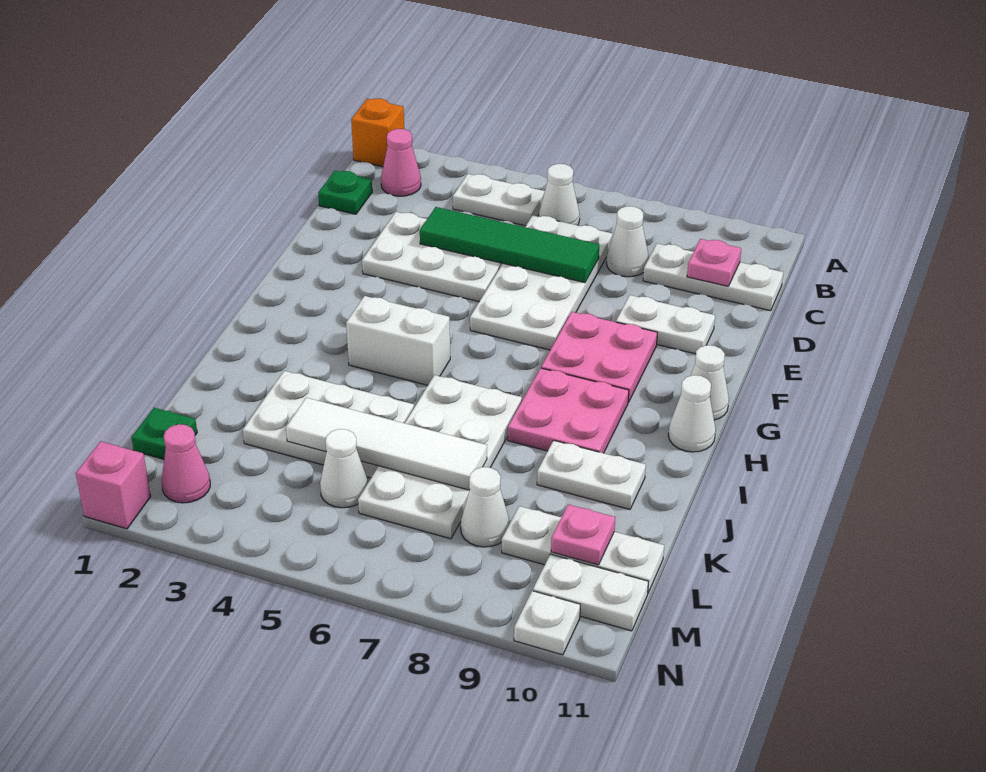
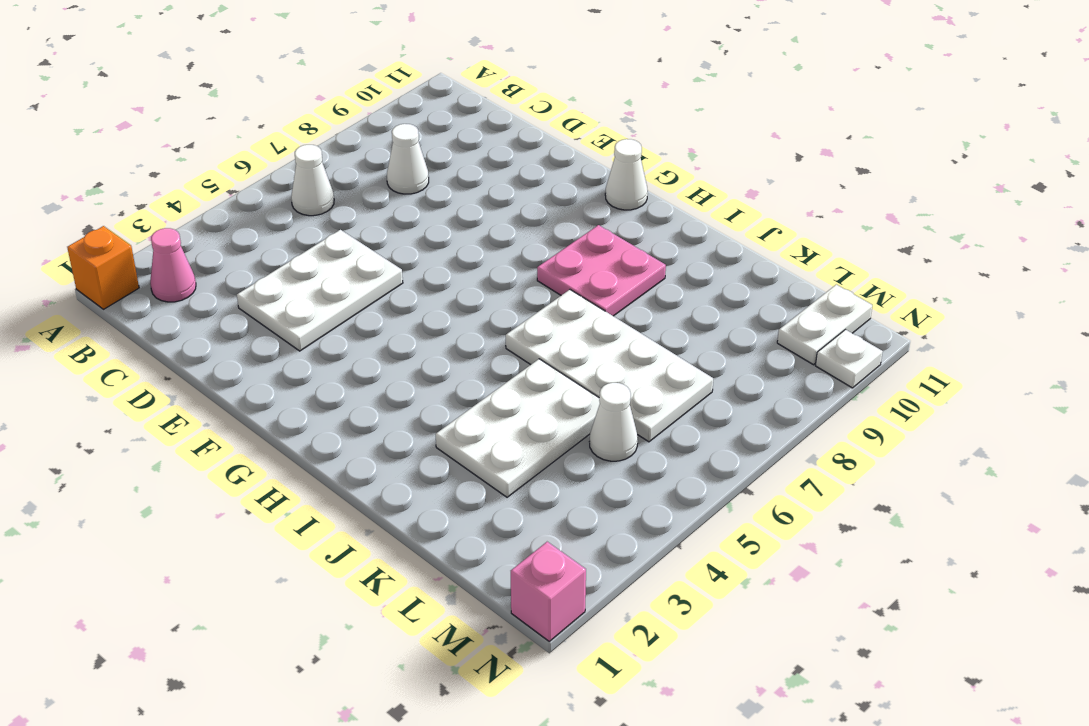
none -> white 1x2 plate [453,174,545,226]
none -> green 1x1 plate [318,171,372,214]
none -> white 2x4 plate [470,215,613,350]
none -> white 1x3 plate [643,244,783,311]

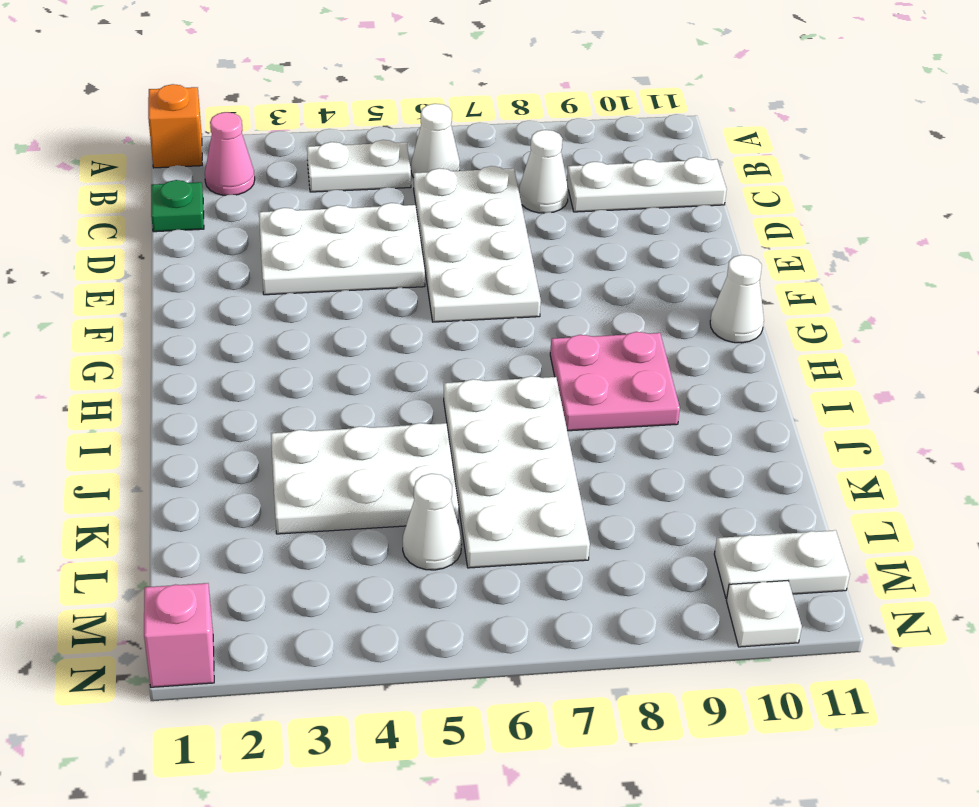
none -> white 1x2 plate [616,295,715,354]
none -> pink 2x2 plate [541,312,657,402]
none -> white 1x2 brick [346,296,450,385]
none -> white 1x1 cone [668,375,716,452]

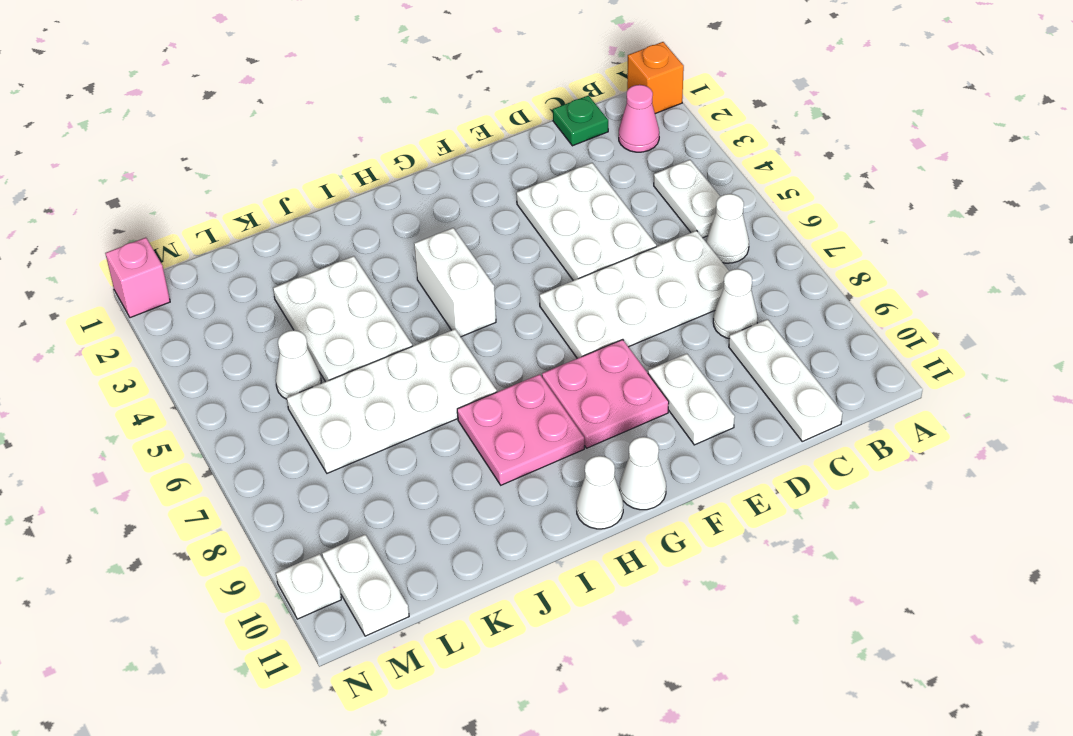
none -> white 1x2 plate [537,440,646,509]
none -> green 1x1 plate [132,408,197,459]
none -> white 1x1 cone [461,467,510,547]
none -> white 1x3 plate [502,506,664,593]

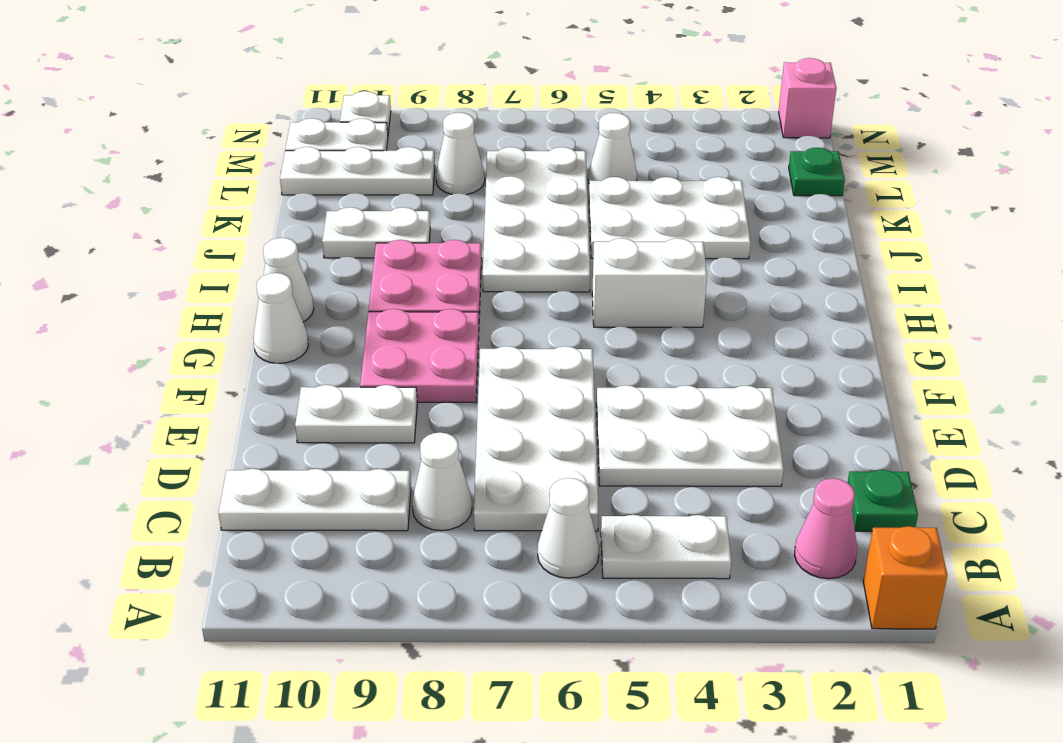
none -> pink 1x1 cone [162,424,210,503]
none -> pink 1x1 plate [687,239,741,286]
none -> green 1x4 tile [420,207,599,283]
none -> white 1x4 tile [286,398,487,490]

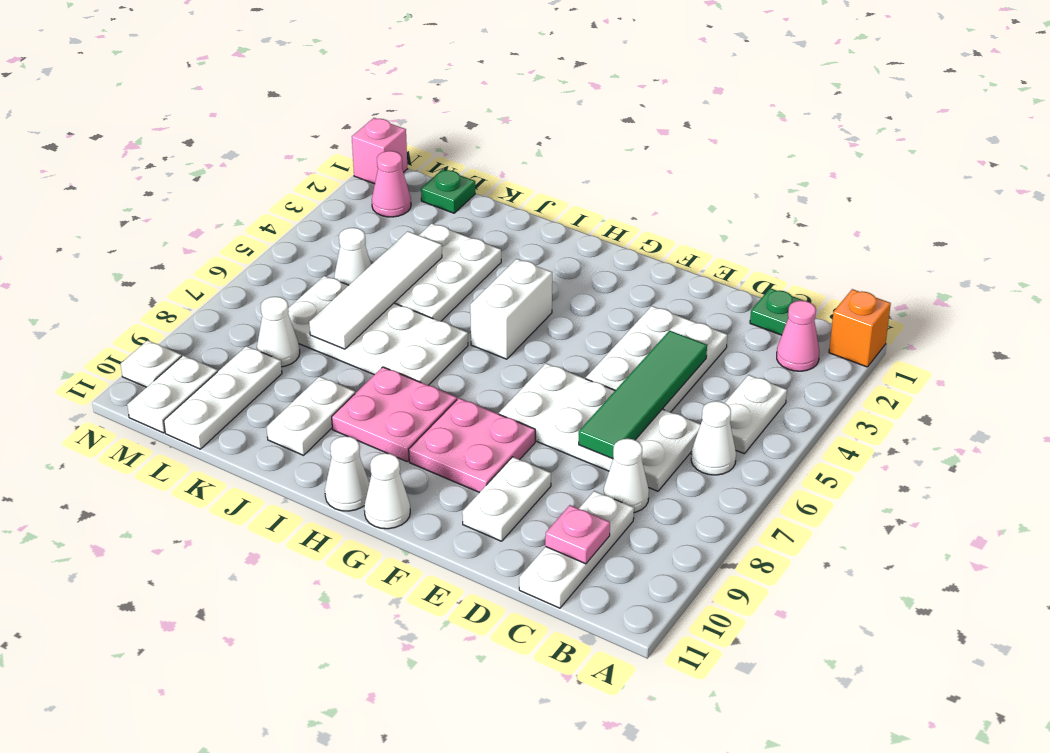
none -> pink 1x1 plate [551,504,615,565]

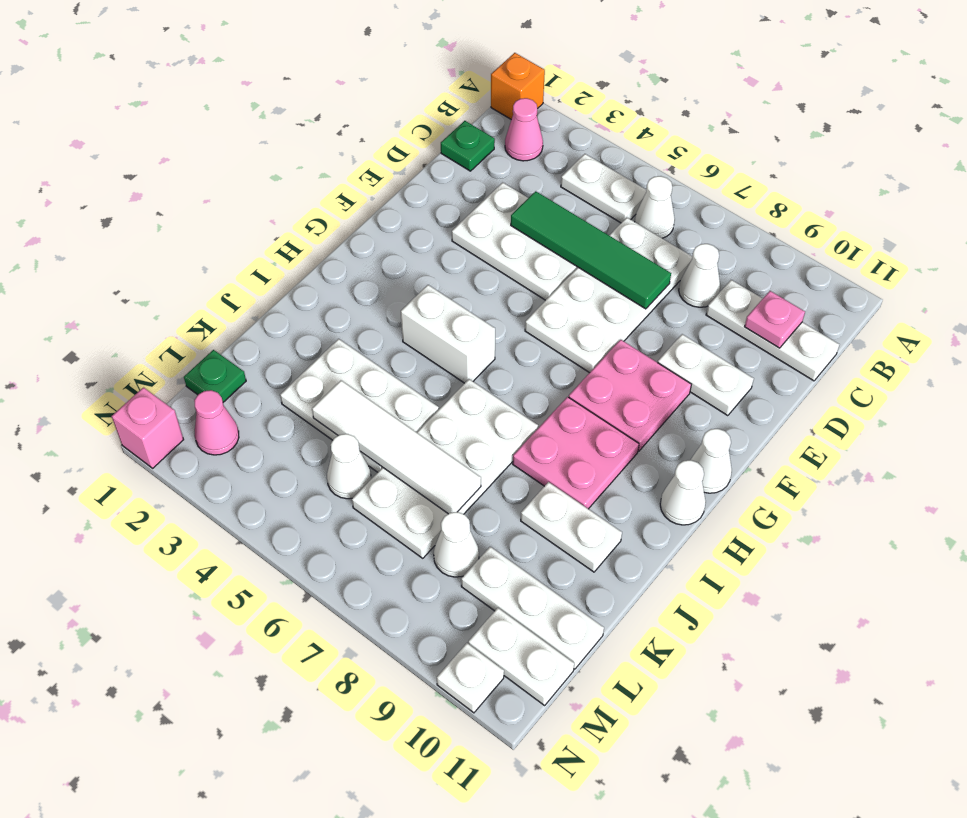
none -> pink 1x1 plate [551,504,615,565]

